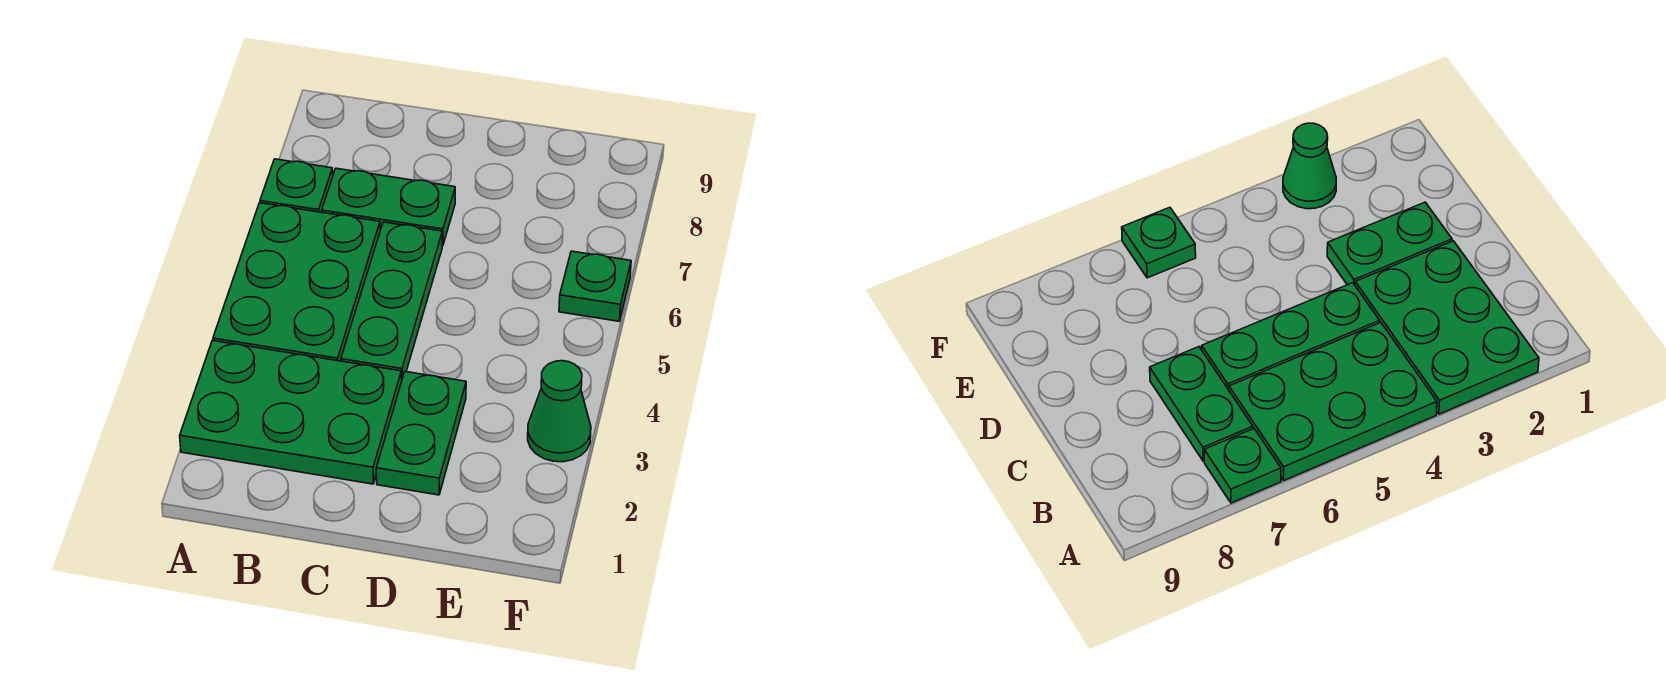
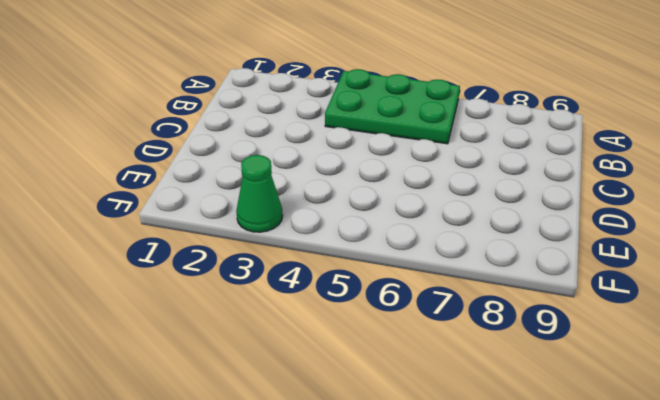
none -> green 2x3 plate [180,340,402,484]
none -> green 1x1 plate [260,159,333,212]

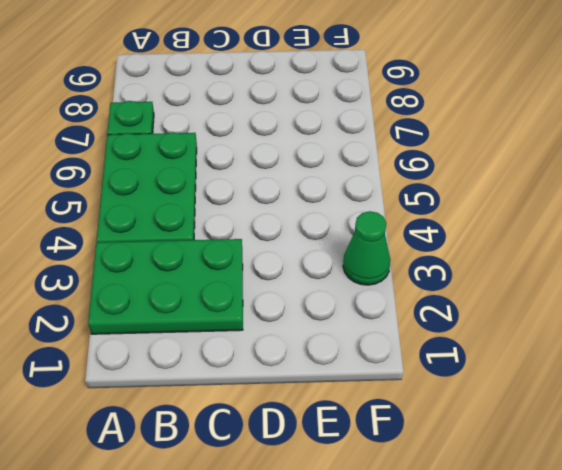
none -> green 1x2 plate [322,168,455,246]
none -> green 1x3 plate [341,222,442,378]

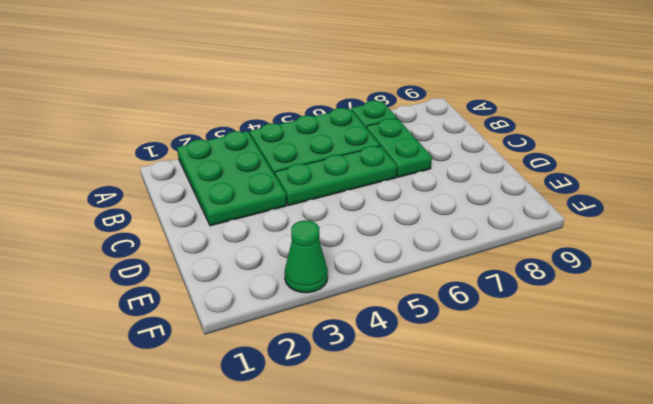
none -> green 1x2 plate [376,372,466,495]
none -> green 1x1 plate [559,251,631,321]

